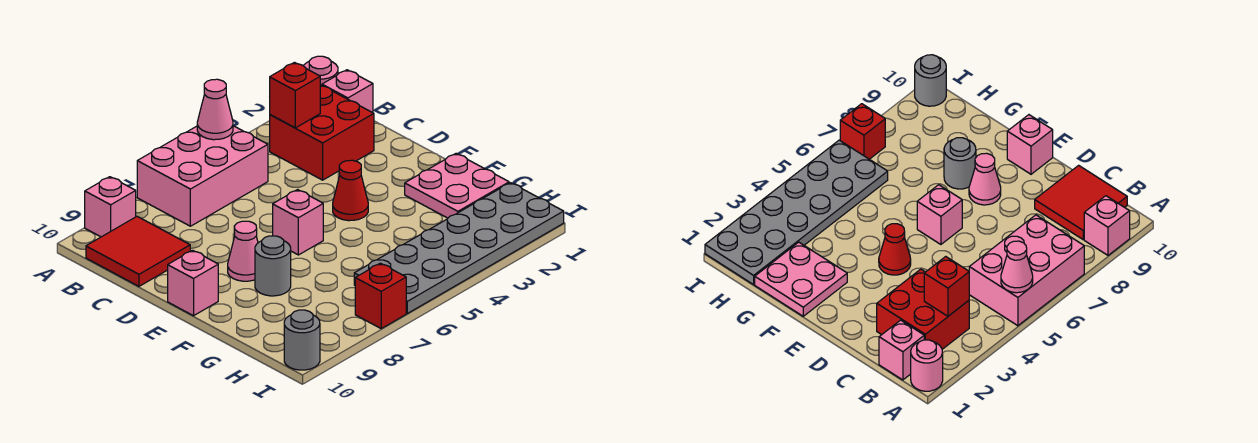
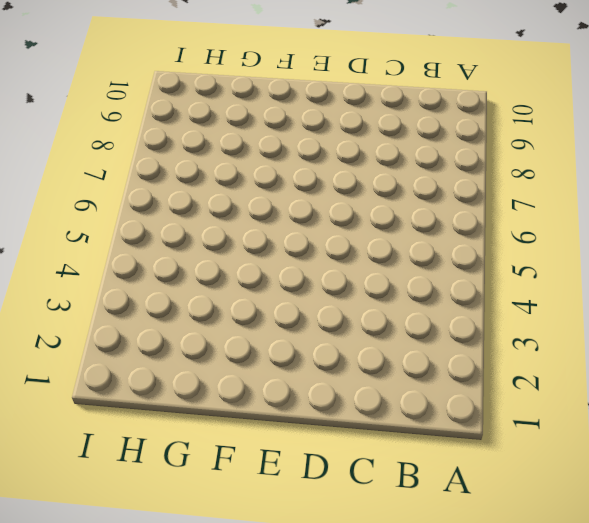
none -> pink 1x1 round brick [304,56,338,85]
none -> pink 2x3 brick [137,126,268,226]
none -> pink 1x1 brick [85,177,136,237]

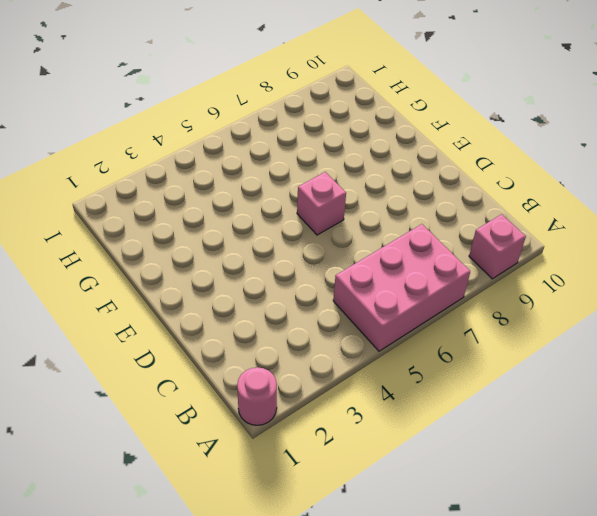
none -> pink 1x1 brick [322,70,373,113]
none -> red 2x2 brick [270,85,374,180]
none -> red 2x2 tile [86,217,190,286]

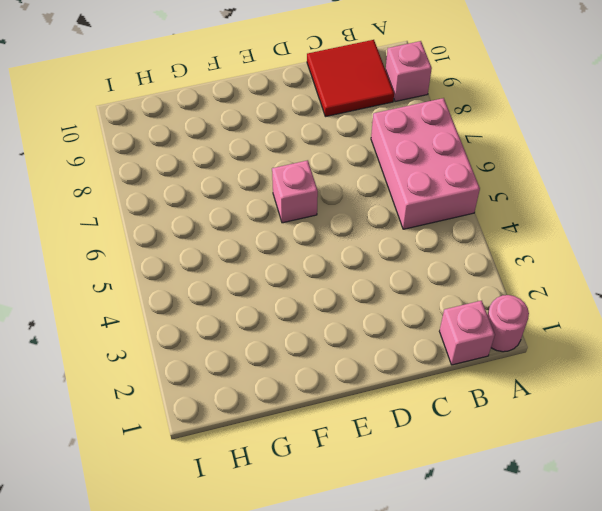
none -> red 2x2 brick [270,85,374,180]
none -> red 1x1 cone [333,160,368,221]
none -> pink 1x1 cone [228,221,258,281]

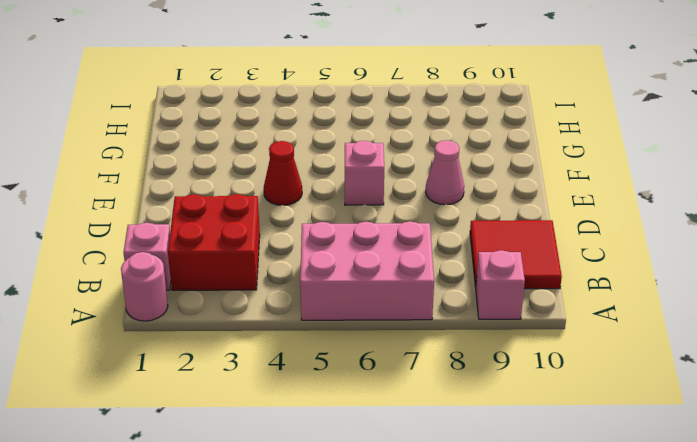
none -> pink 1x1 brick [168,250,218,316]
none -> pink 2x2 plate [405,154,509,218]
none -> grey 1x1 round brick [255,236,291,296]

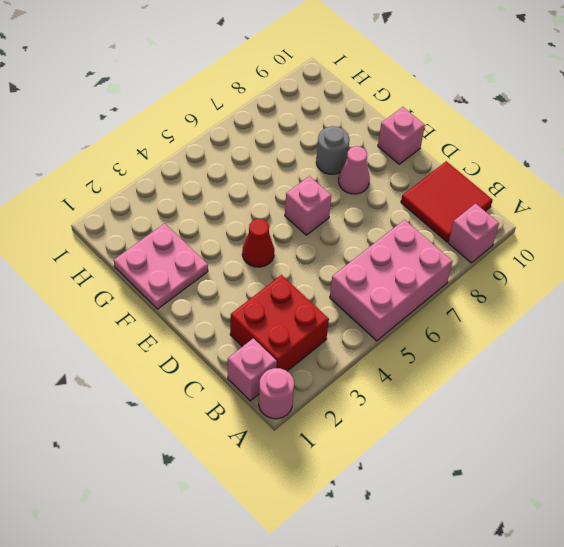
none -> grey 2x6 plate [354,183,564,313]
none -> red 1x1 brick [355,263,406,328]
none -> grey 1x1 round brick [284,310,320,370]

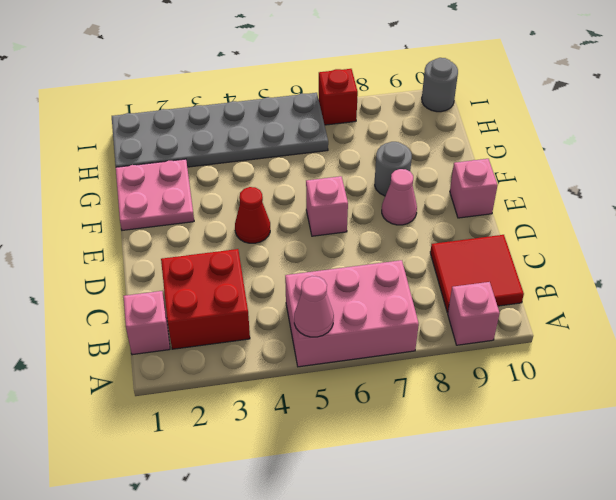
none -> pink 1x1 round brick [304,56,338,85]
none -> red 1x1 brick [270,63,320,128]

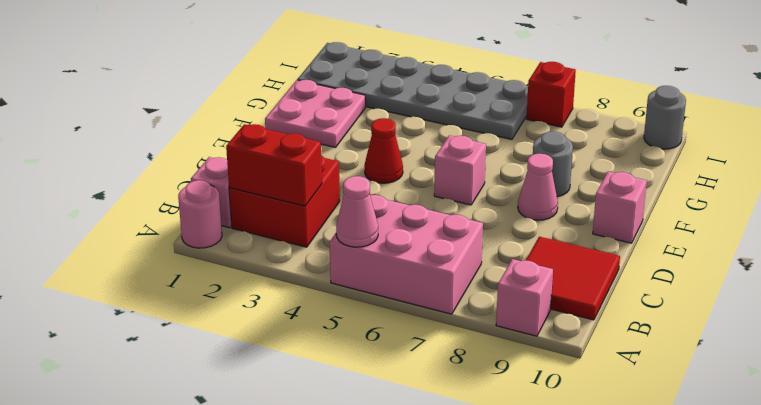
red 1x2 brick [226,124,322,206] -> red 1x1 brick [270,63,320,128]

